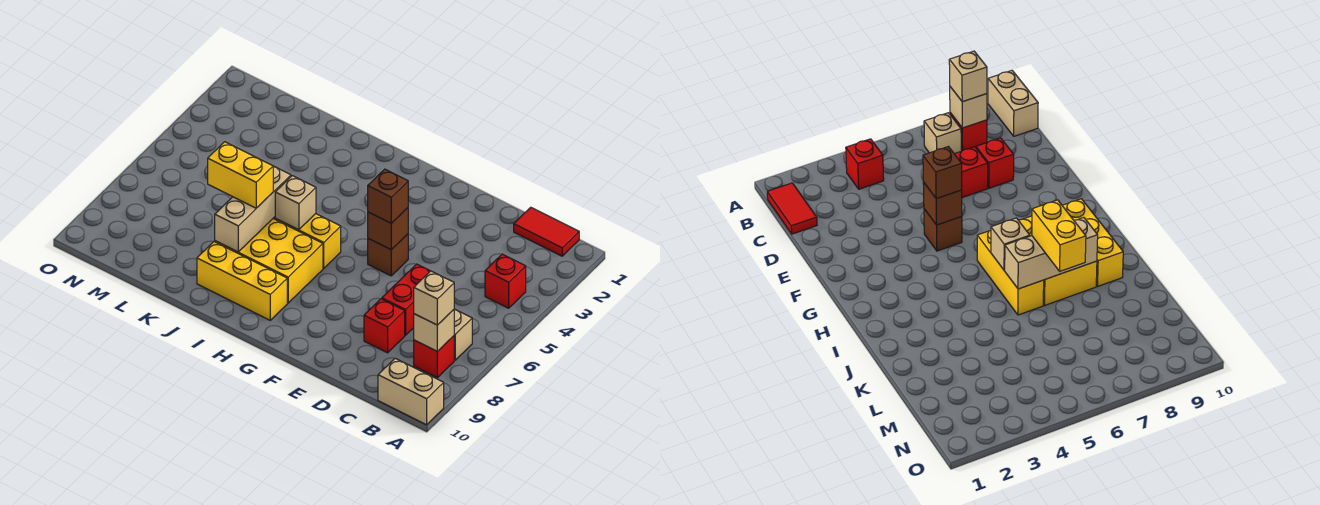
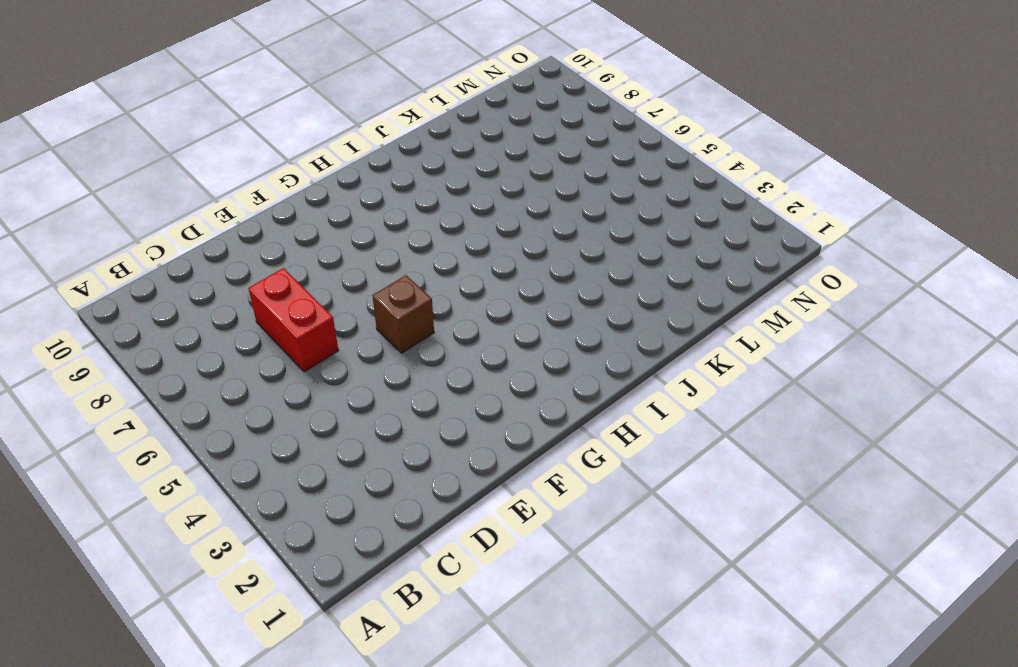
none -> tan 1x2 brick [378,358,444,425]
none -> red 1x2 tile [514,207,579,256]
none -> red 1x1 brick [485,254,526,308]

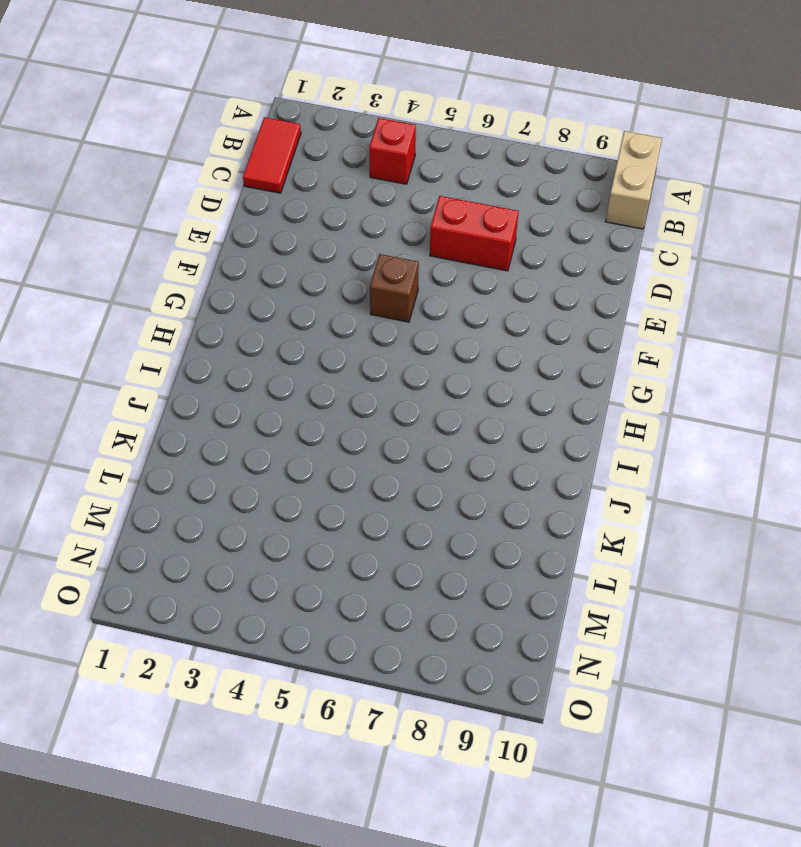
none -> tan 1x1 brick [454,309,472,360]
none -> red 1x1 brick [414,336,454,378]
none -> red 1x1 brick [364,299,405,353]

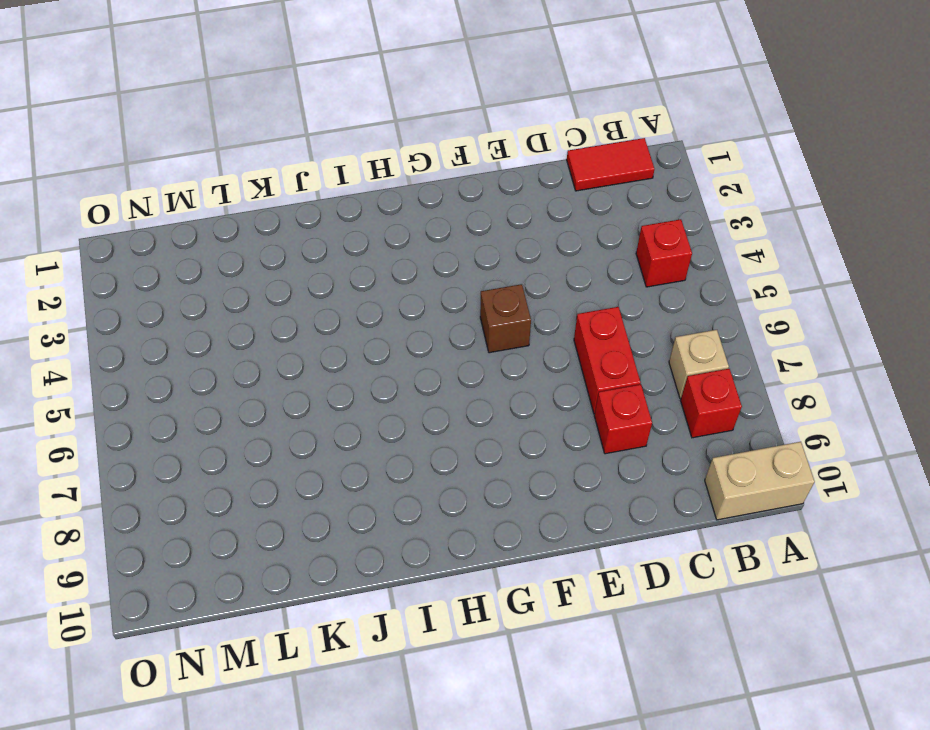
none -> yellow 1x3 brick [273,214,341,268]
none -> yellow 2x3 brick [215,219,323,303]
none -> yellow 1x3 brick [197,242,287,320]

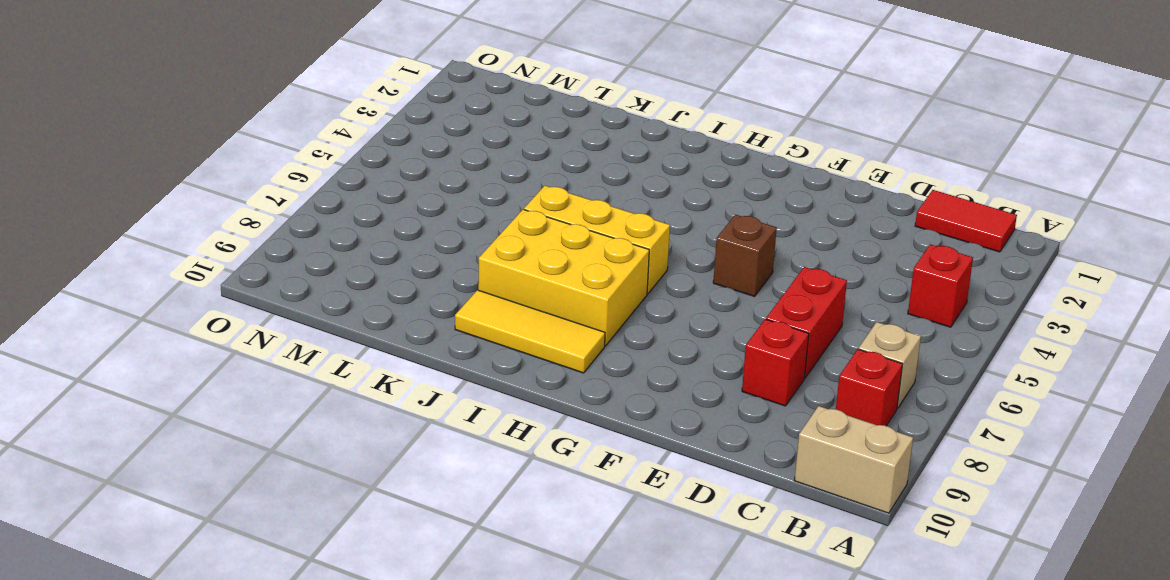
yellow 1x3 tile [455,290,605,373] -> yellow 1x3 brick [197,242,287,320]
none -> tan 1x1 brick [414,310,454,352]
none -> brown 1x1 brick [368,208,408,250]
none -> tan 1x1 brick [275,176,316,230]

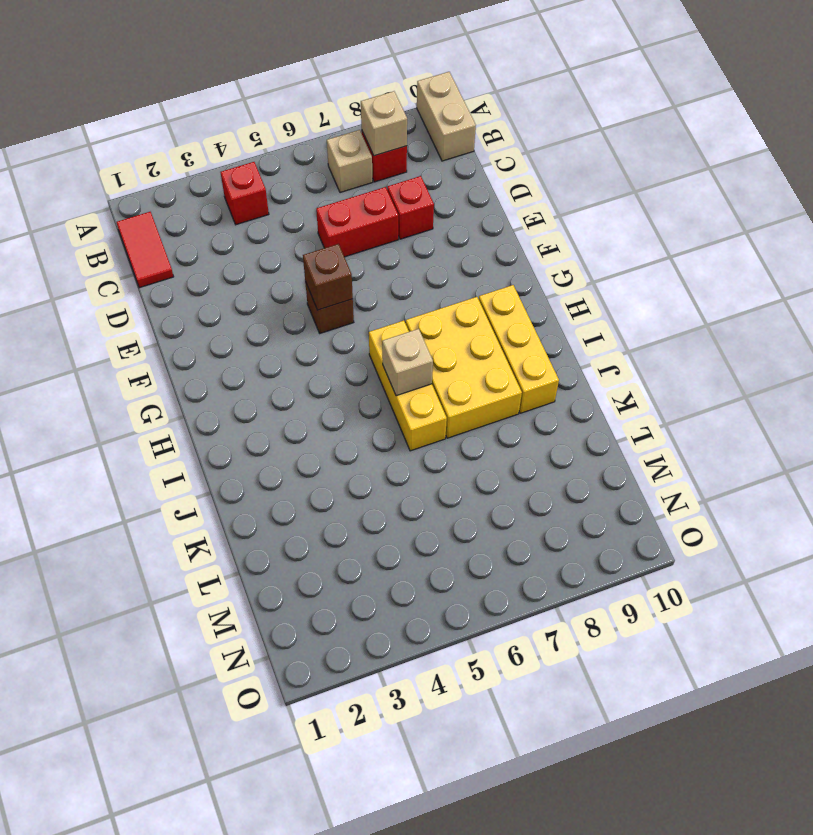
none -> tan 1x3 brick [215,166,291,252]
none -> tan 1x1 brick [414,271,454,325]
none -> brown 1x1 brick [368,169,408,223]

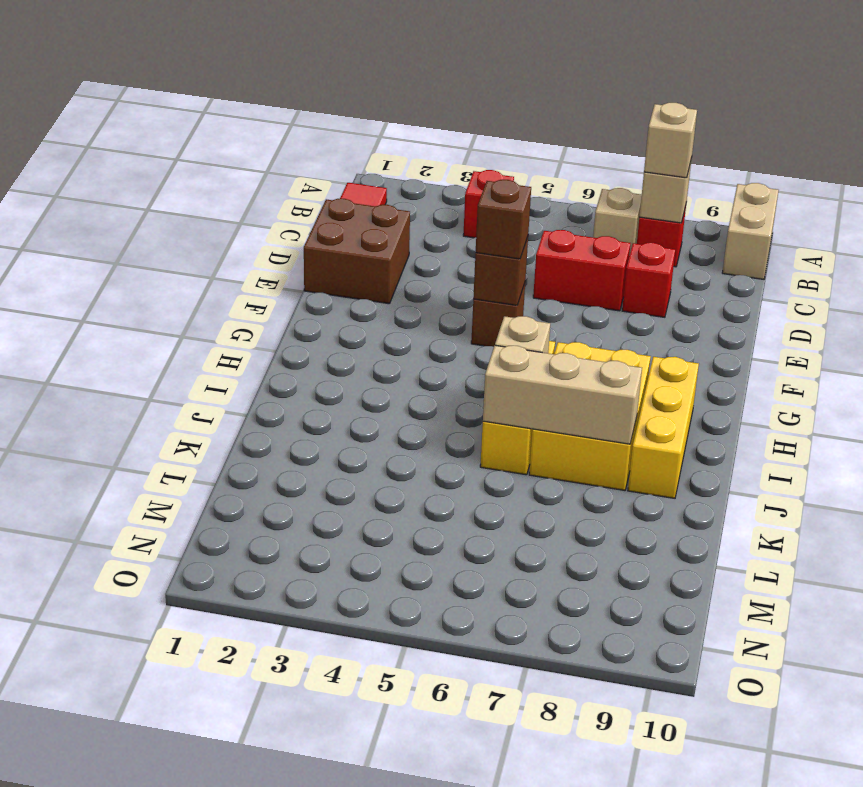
brown 2x2 brick [304,199,410,304] -> none
none -> yellow 1x2 brick [208,142,273,208]

